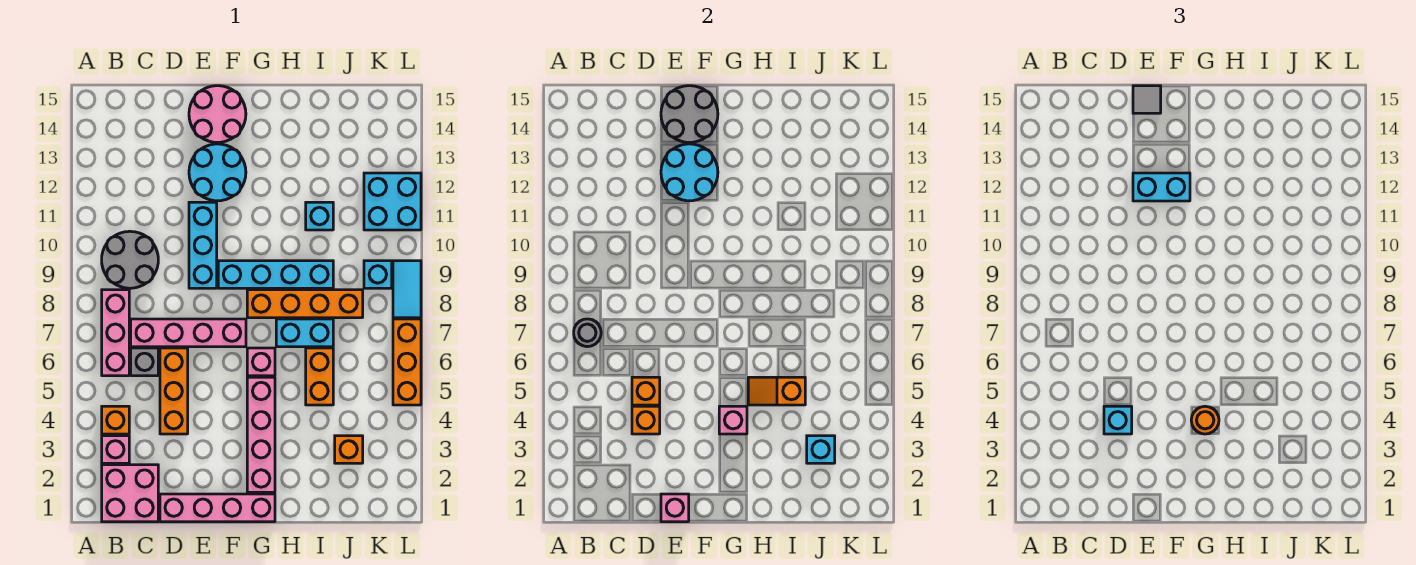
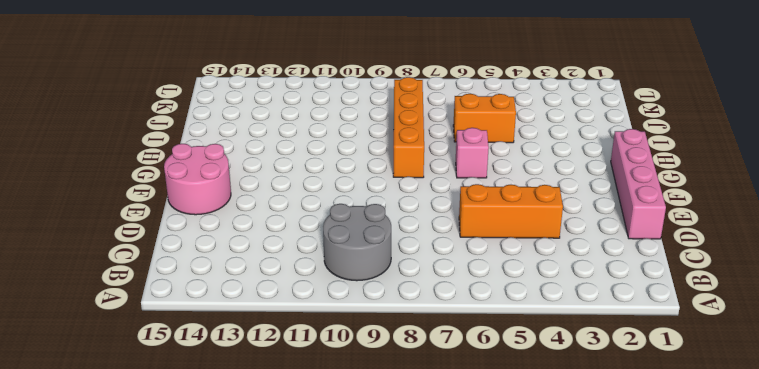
none -> pink 2x2 brick [102,465,158,522]
none -> pink 1x1 brick [102,436,129,463]
none -> orange 1x1 brick [102,406,129,434]
none -> pink 1x3 brick [102,290,129,376]

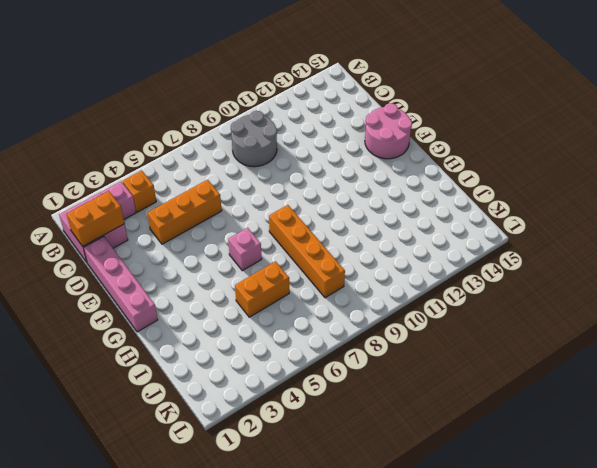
orange 1x2 brick [67,191,124,246] -> none
none -> pink 1x3 brick [102,290,129,376]
none -> grey 1x1 brick [131,348,158,376]
none -> pink 1x4 brick [131,319,246,347]
none -> cyan 1x3 brick [189,202,217,288]

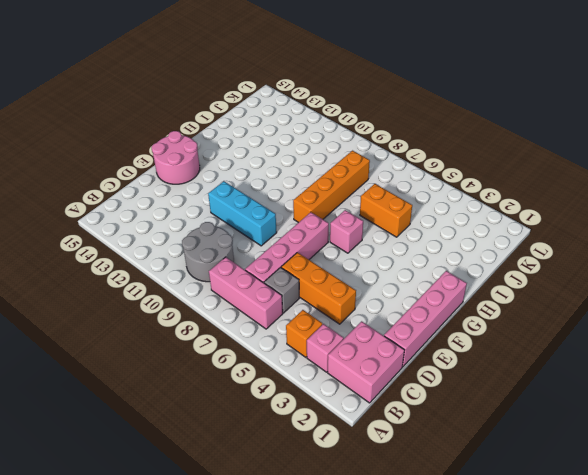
none -> cyan 2x2 round brick [189,144,246,201]
none -> cyan 1x4 brick [218,261,333,288]
none -> pink 1x4 brick [247,377,275,492]
none -> cyan 1x2 brick [276,319,333,347]

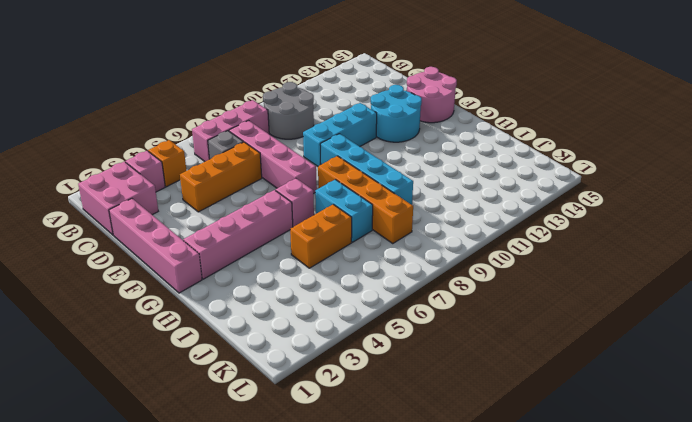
none -> cyan 1x1 brick [306,202,333,230]
none -> orange 1x1 brick [335,436,363,463]
none -> cyan 1x1 brick [364,261,392,288]
none -> cyan 2x2 brick [364,173,421,230]

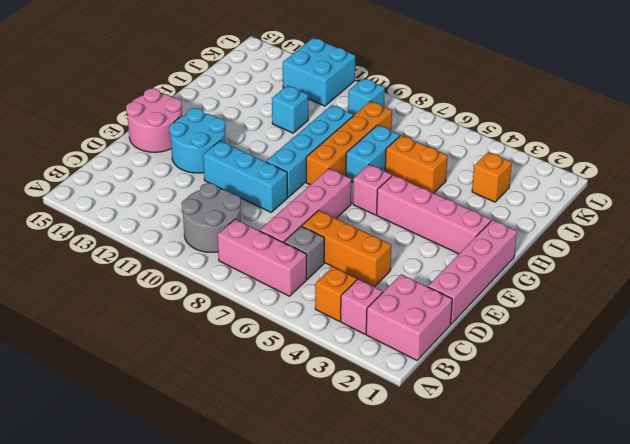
none -> orange 1x3 brick [393,319,421,405]
none -> cyan 1x2 tile [393,261,421,318]
none -> grey 1x1 round brick [574,319,601,347]
none -> orange 1x1 brick [632,406,660,434]

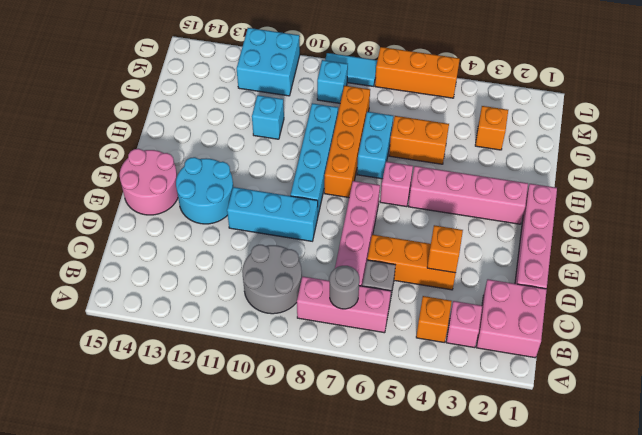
none -> orange 1x1 brick [632,377,660,405]
none -> pink 1x1 brick [661,494,689,522]
none -> cyan 2x2 round brick [661,144,718,201]
none -> grey 2x2 round brick [661,86,718,143]

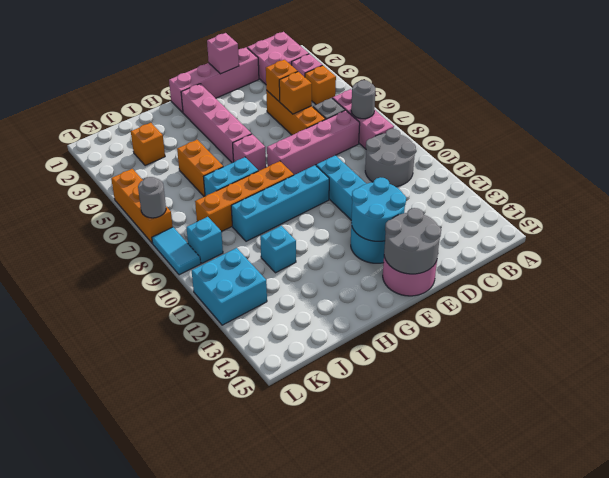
grey 1x1 round brick [138,177,166,218] -> none
none -> pink 1x1 brick [719,406,747,434]
none -> orange 1x2 slope [748,377,805,405]
none -> cyan 1x1 brick [807,436,835,463]
none -> cyan 1x1 brick [1104,406,1132,434]

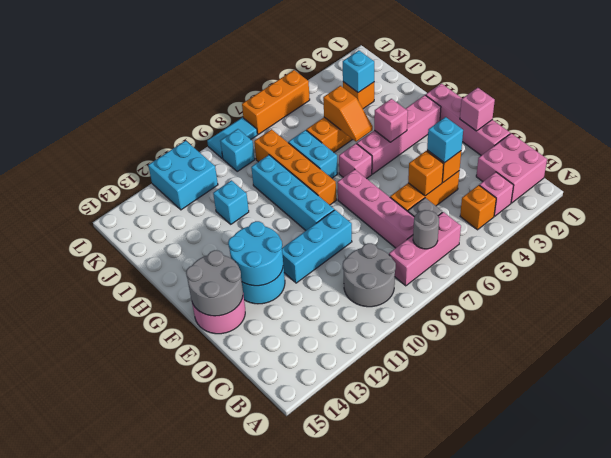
none -> cyan 1x2 brick [1133,173,1190,201]
none -> grey 1x1 tile [1133,86,1161,113]
none -> orange 1x1 round brick [1191,406,1219,434]

